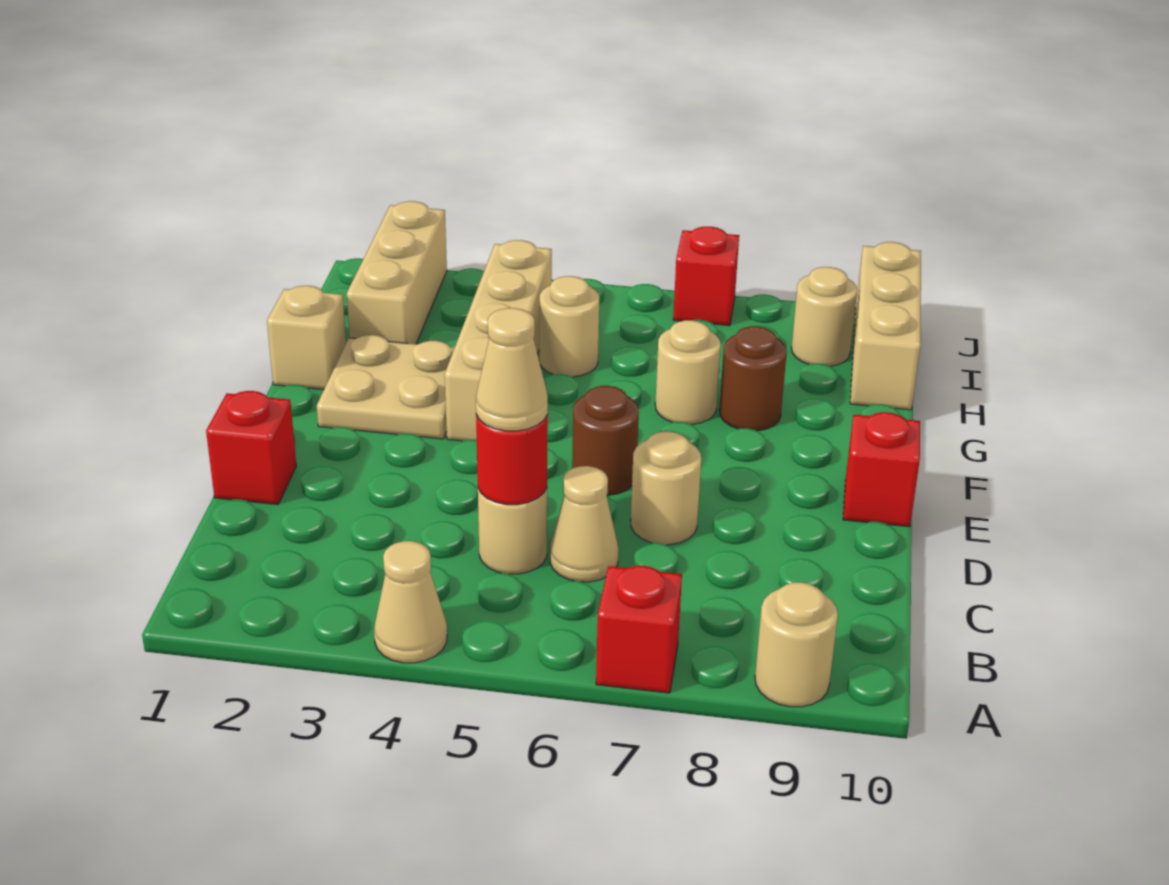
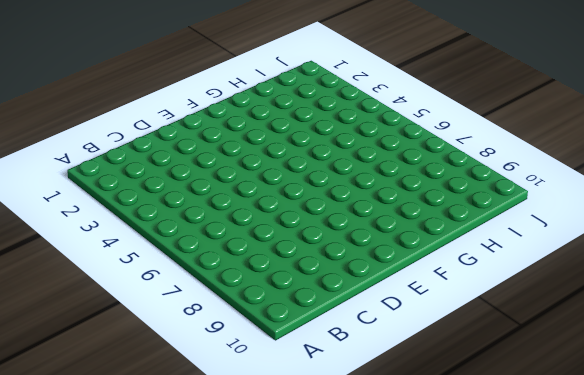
none -> tan 1x1 cone [374,541,447,663]
none -> red 1x1 brick [596,566,682,693]
none -> tan 1x1 round brick [755,582,838,707]

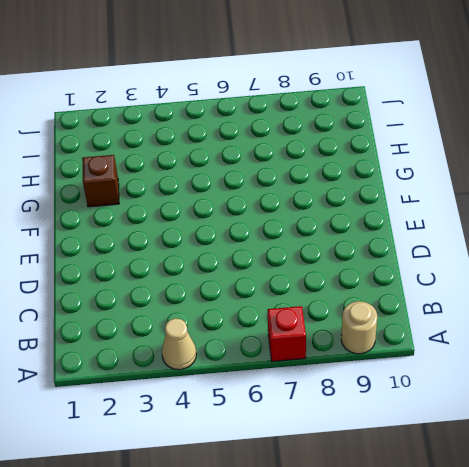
brown 1x1 brick [82,155,119,207] -> tan 2x2 plate [317,335,454,439]
none -> tan 1x1 round brick [478,489,547,574]
none -> tan 1x1 cone [550,466,618,582]
none -> red 1x1 brick [206,391,296,505]

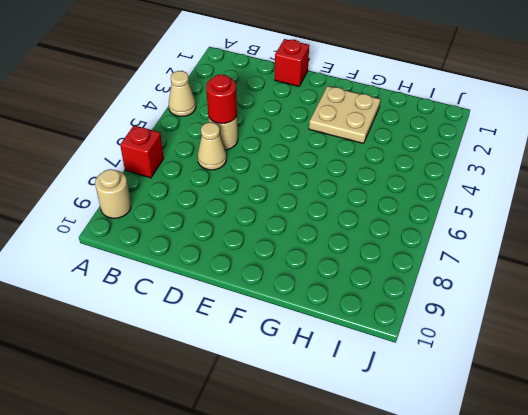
none -> tan 1x1 round brick [631,432,701,545]
none -> brown 1x1 round brick [572,386,639,495]
none -> red 1x1 brick [843,412,920,527]

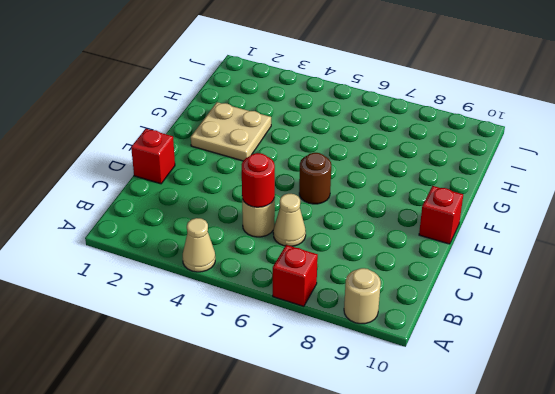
none -> tan 1x1 round brick [631,432,701,545]
none -> tan 1x4 brick [445,240,552,441]
none -> tan 1x1 brick [267,286,346,390]

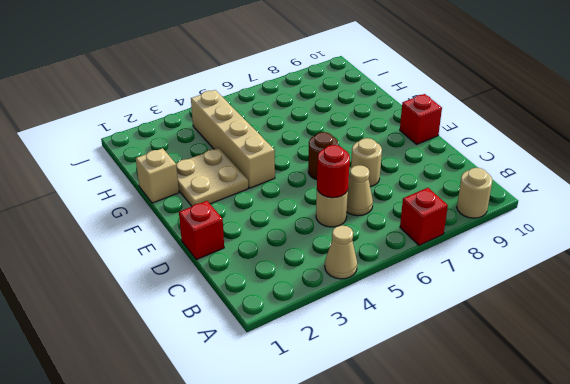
none -> tan 1x1 round brick [655,320,721,424]
none -> brown 1x1 round brick [719,326,787,431]
none -> tan 1x3 brick [347,201,447,344]

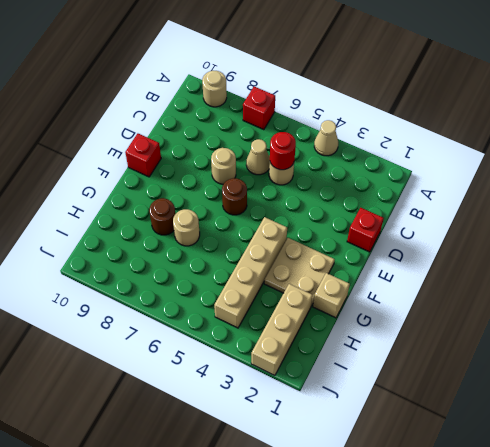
none -> tan 1x1 round brick [539,276,599,377]
none -> tan 1x3 brick [850,242,921,410]
none -> tan 1x1 round brick [792,267,857,366]

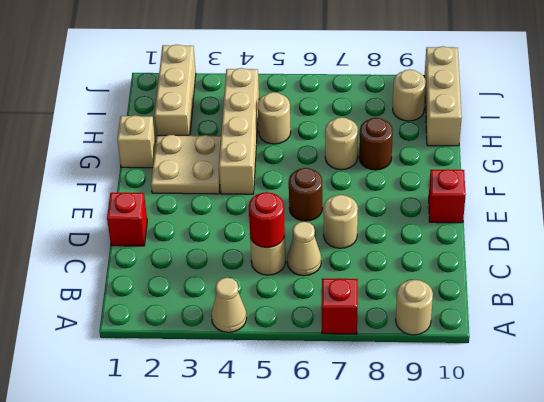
none -> red 1x1 brick [673,227,739,326]
none -> tan 1x1 cone [476,308,548,431]

